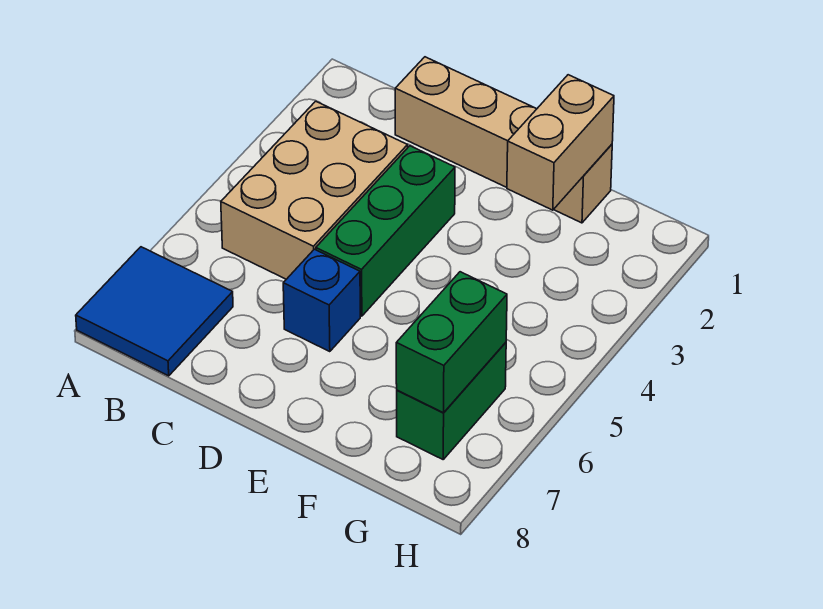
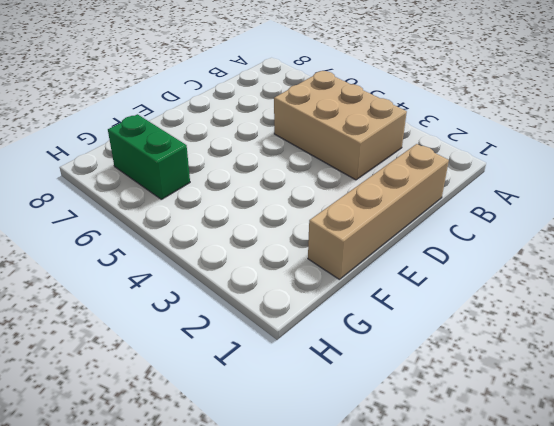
none -> blue 2x2 tile [76,247,233,376]
none -> green 1x3 brick [316,146,455,316]

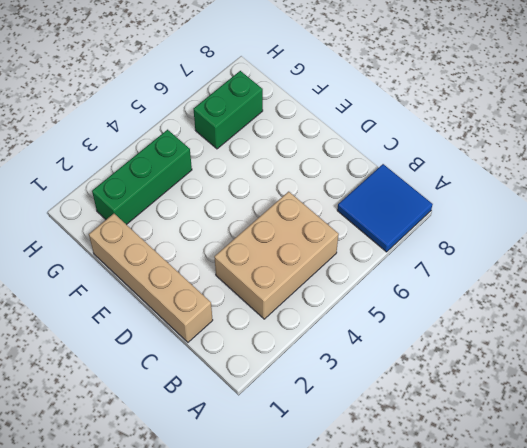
green 1x3 brick [92,130,192,225] -> green 1x3 brick moved to [316,146,455,316]
none -> blue 1x1 brick [283,249,360,352]
none -> tan 1x2 brick [507,75,614,210]

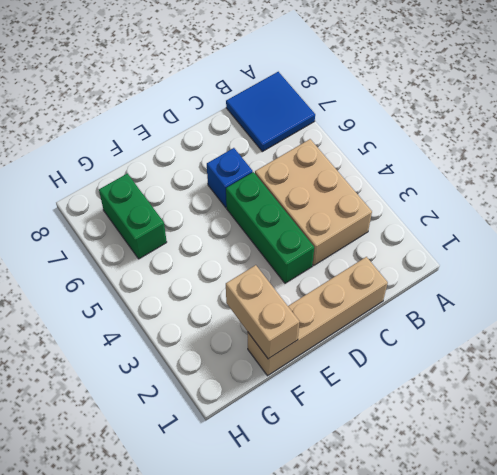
none -> green 1x2 brick [396,272,507,413]

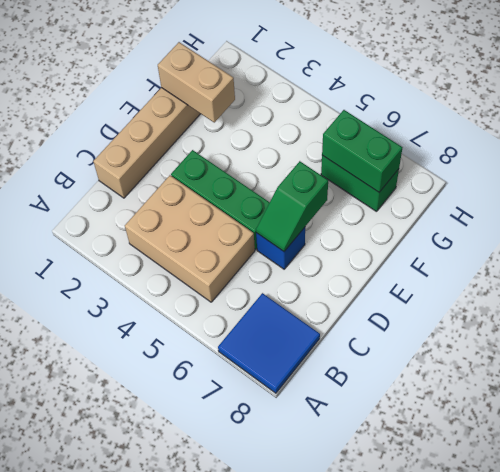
green 1x2 slope [256,161,328,251] -> none

